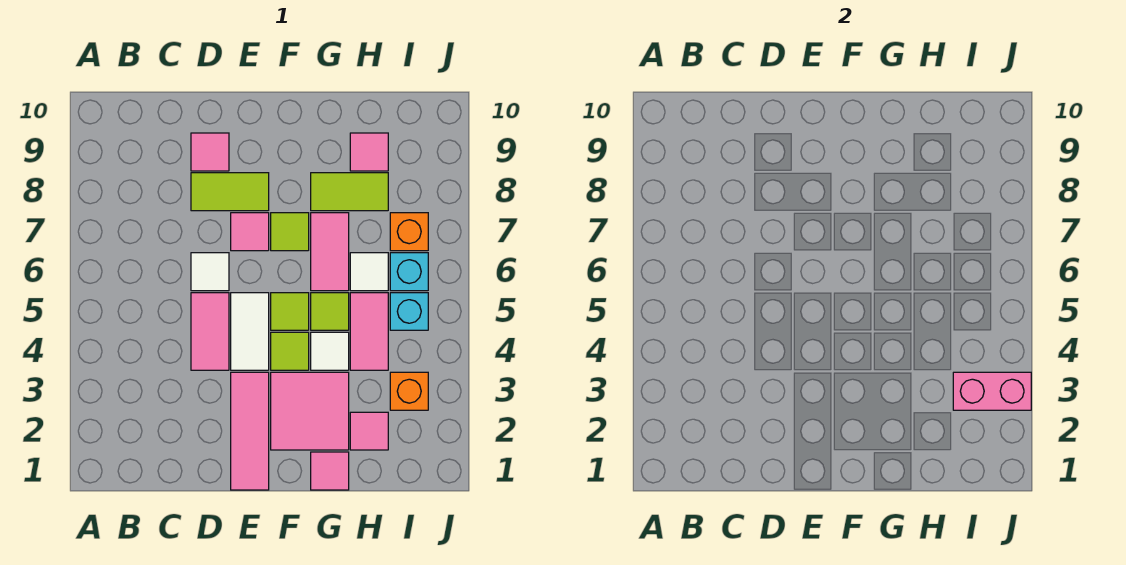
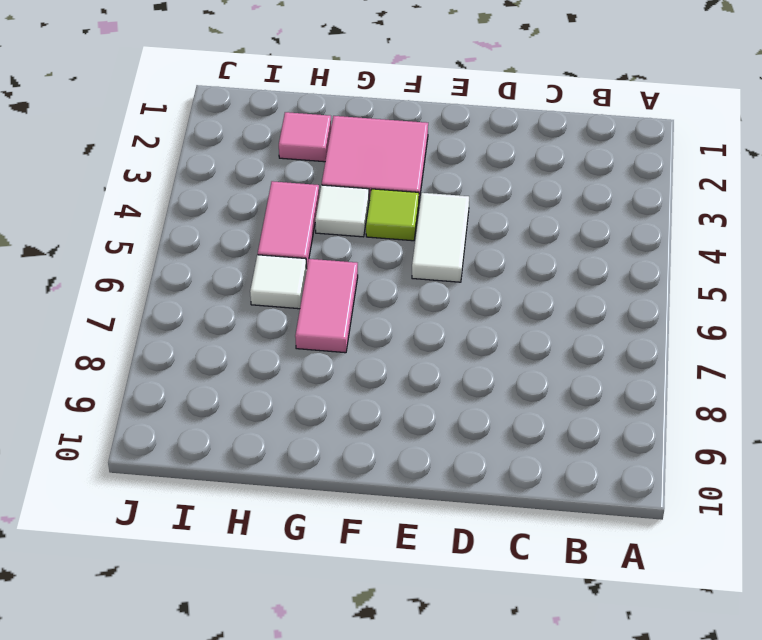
none -> pink 1x2 tile [191,293,229,370]
none -> white 1x1 tile [191,253,229,291]
none -> lime 1x2 tile [191,173,269,211]

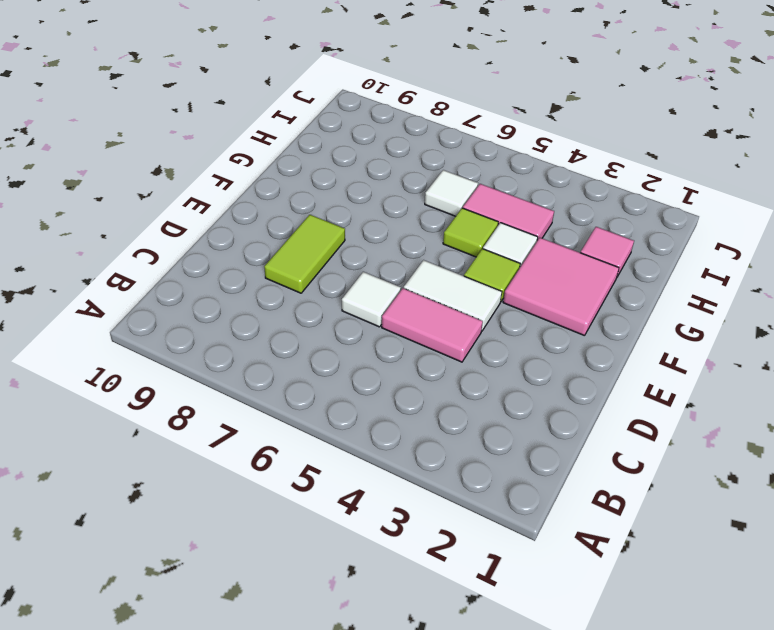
none -> pink 1x1 tile [191,133,229,171]
none -> pink 1x3 tile [231,372,269,490]
none -> pink 1x1 tile [231,213,269,251]

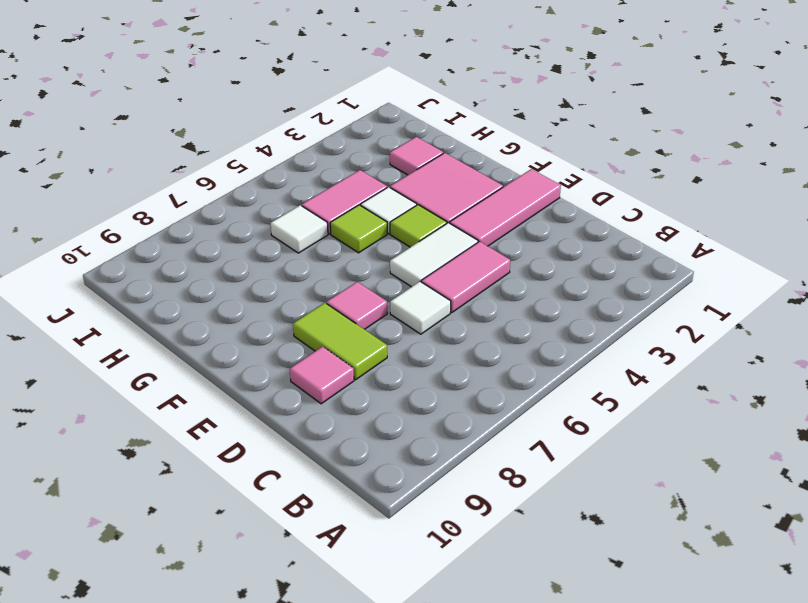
none -> lime 1x1 tile [271,293,309,330]
none -> lime 1x1 tile [271,213,309,251]
none -> pink 1x1 tile [311,452,349,490]

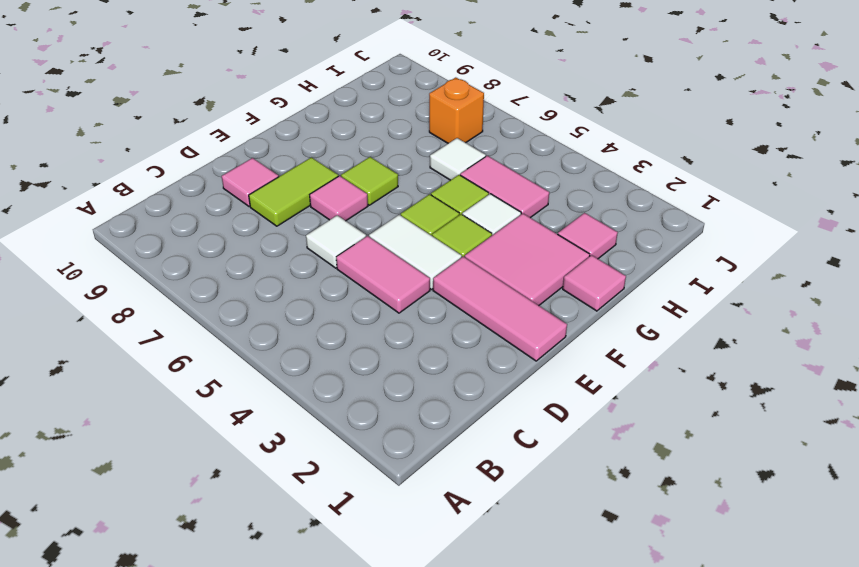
none -> pink 1x2 tile [311,213,349,291]
none -> lime 1x2 tile [311,173,388,211]
none -> pink 1x1 tile [350,133,388,171]

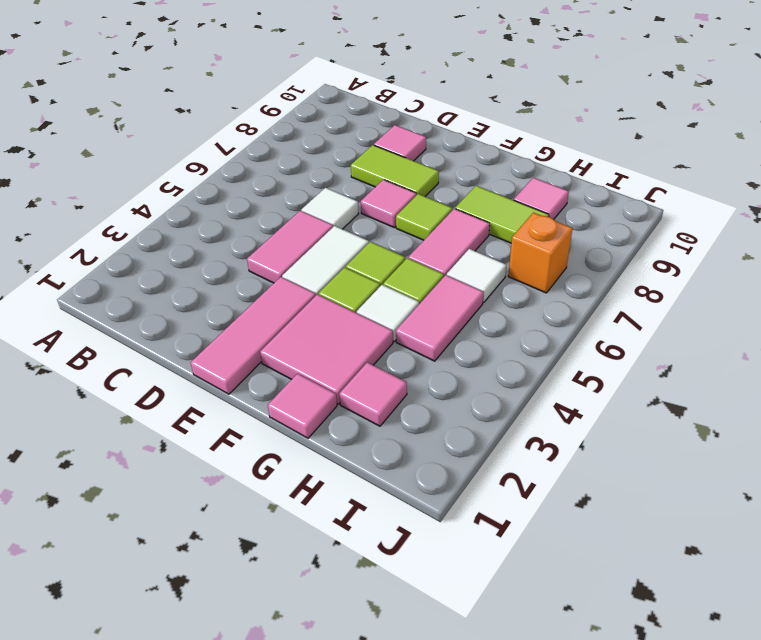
none -> orange 1x1 brick [390,372,428,410]
none -> cyan 1x1 brick [390,293,428,330]
none -> cyan 1x1 brick [390,253,428,291]

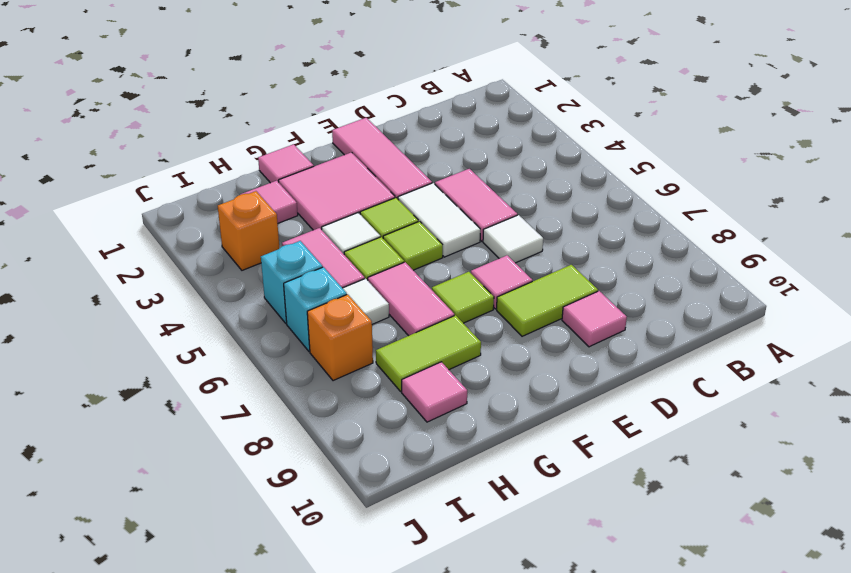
none -> pink 1x2 brick [953,372,1031,410]

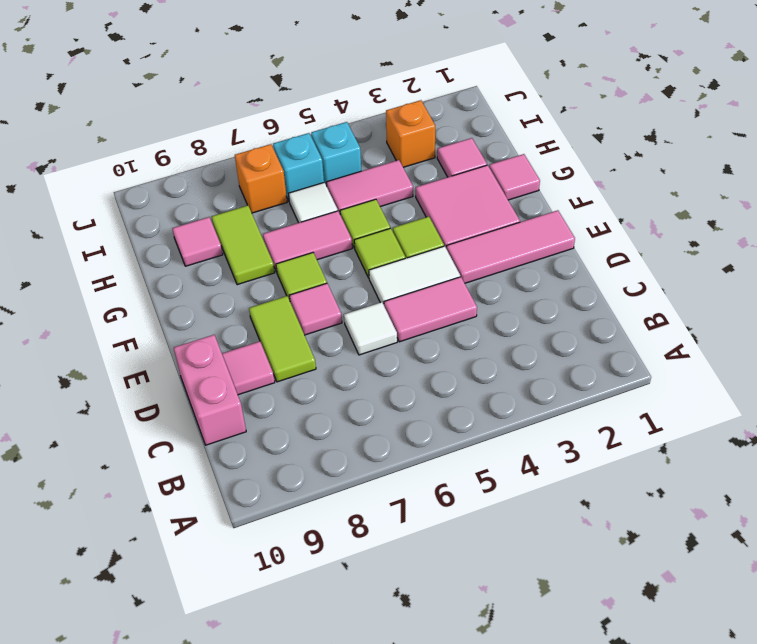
pink 1x2 brick [174,335,246,445] -> pink 1x2 brick moved to [953,372,1031,410]
none -> white 1x1 tile [311,332,349,370]

